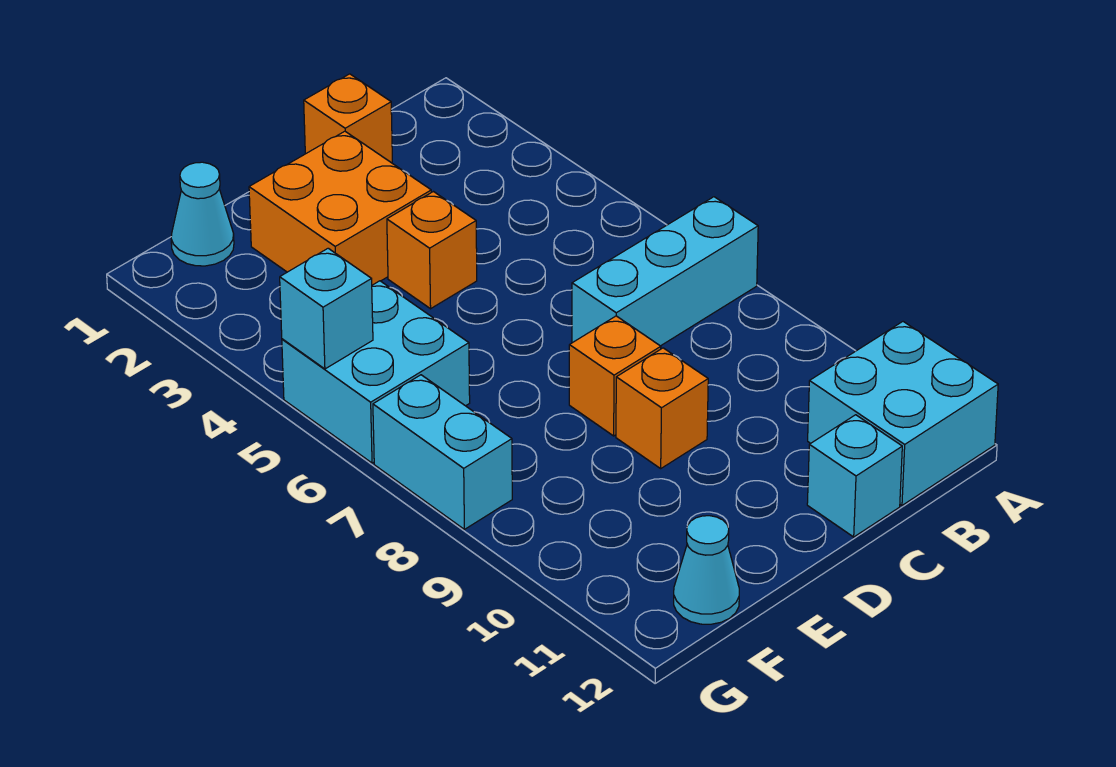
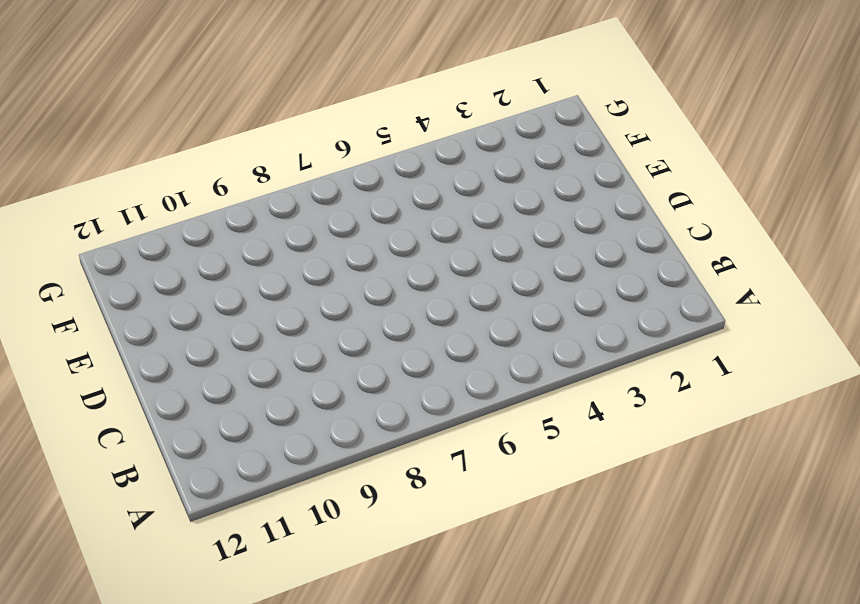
none -> cyan 1x3 brick [572,197,758,346]
none -> cyan 2x2 brick [808,322,998,505]
none -> orange 1x1 brick [304,74,392,162]

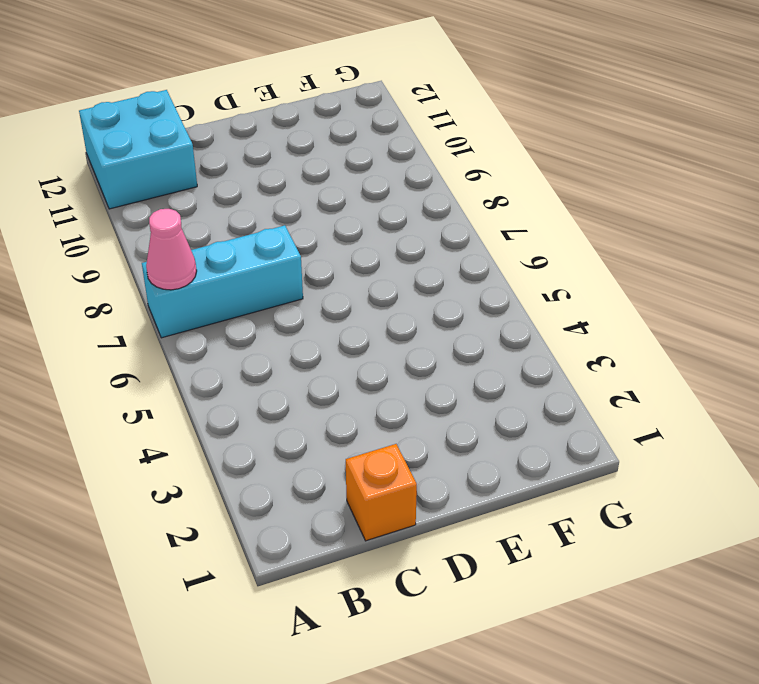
pink 1x1 cone [146,209,197,290] -> none
none -> cyan 1x1 brick [807,415,902,537]
none -> orange 2x2 brick [249,131,431,285]
none -> orange 1x1 brick [387,192,477,309]

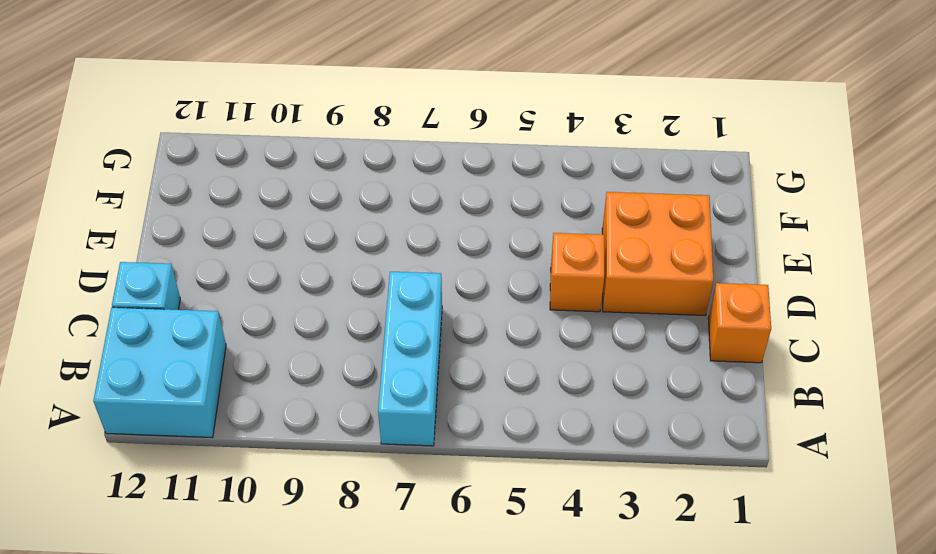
none -> orange 1x1 brick [569,316,661,436]
none -> orange 1x1 brick [616,348,708,468]
none -> cyan 1x1 cone [171,162,234,266]

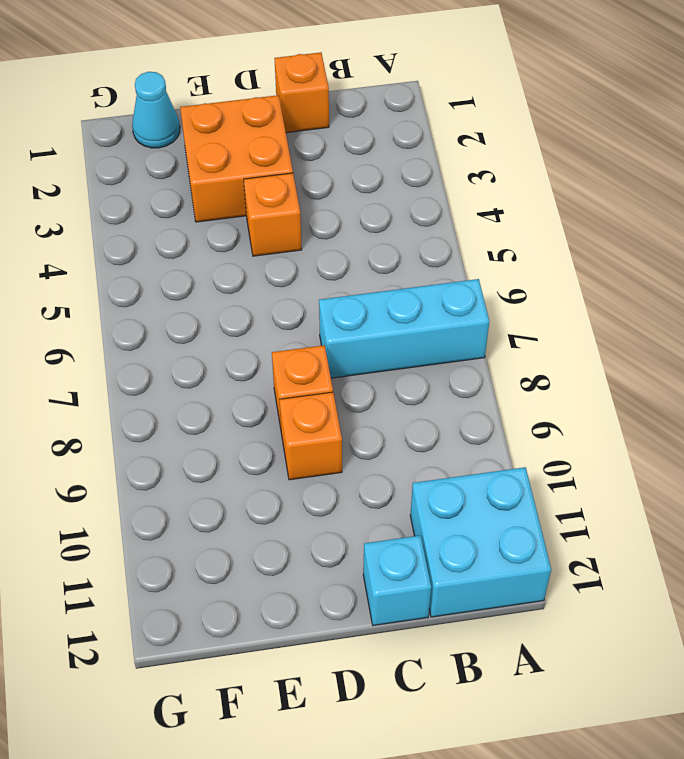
none -> cyan 2x2 brick [282,281,470,463]
none -> cyan 1x1 cone [674,516,739,624]
none -> cyan 1x2 brick [373,375,512,529]

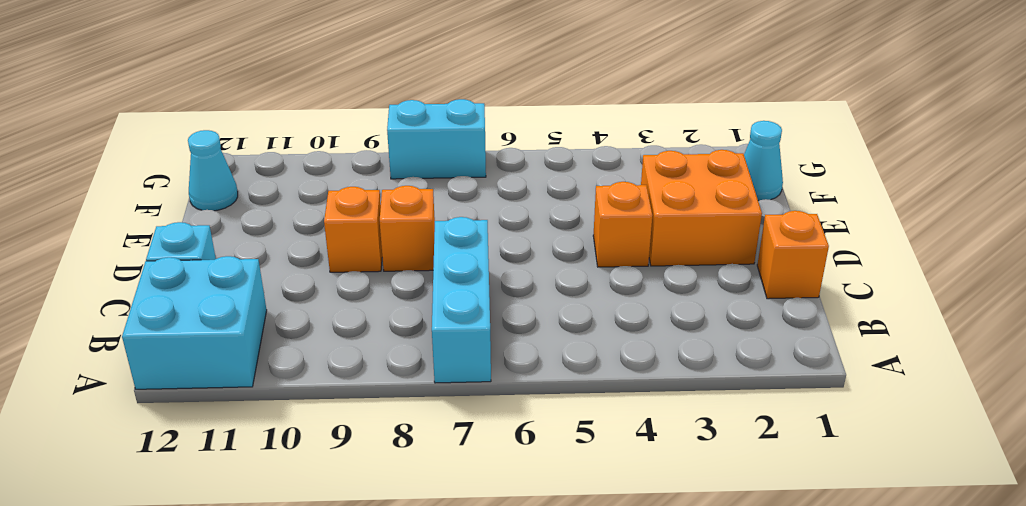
none -> cyan 2x2 brick [282,281,470,463]
none -> cyan 1x1 brick [280,248,373,369]

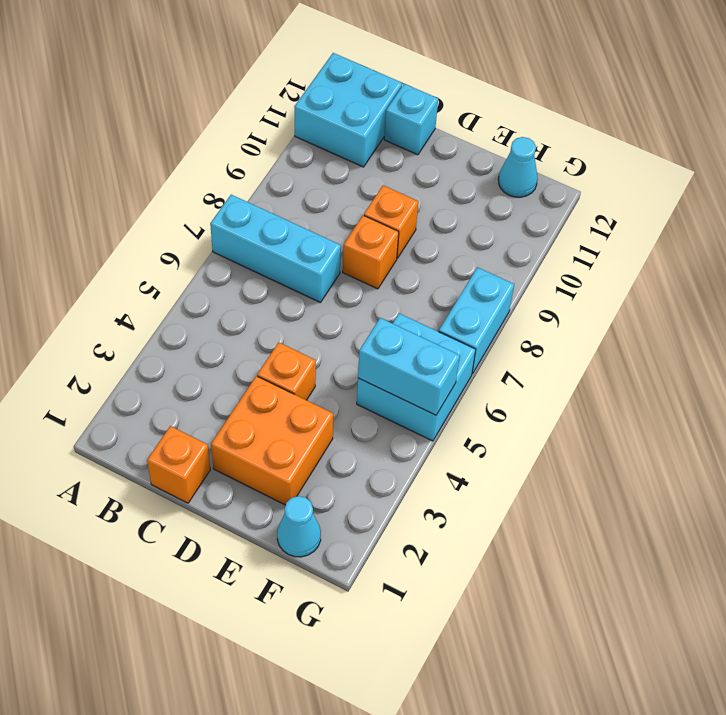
cyan 1x2 brick [358,318,460,415] -> cyan 1x1 brick [280,248,373,369]

